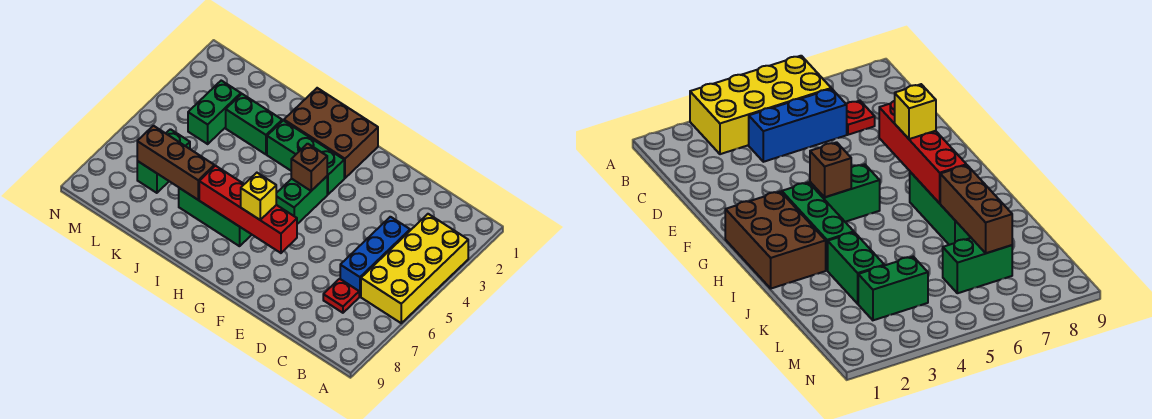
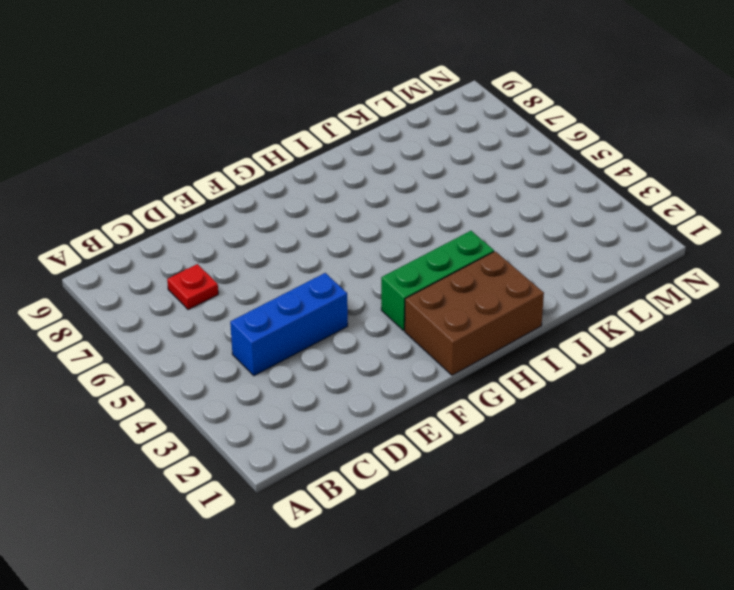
blue 1x3 brick [230,273,348,376] -> blue 1x3 brick turned to [340,217,410,297]
none -> yellow 2x4 brick [361,214,468,323]
none -> green 1x2 brick [276,176,327,224]
none -> green 1x3 brick [179,188,252,246]

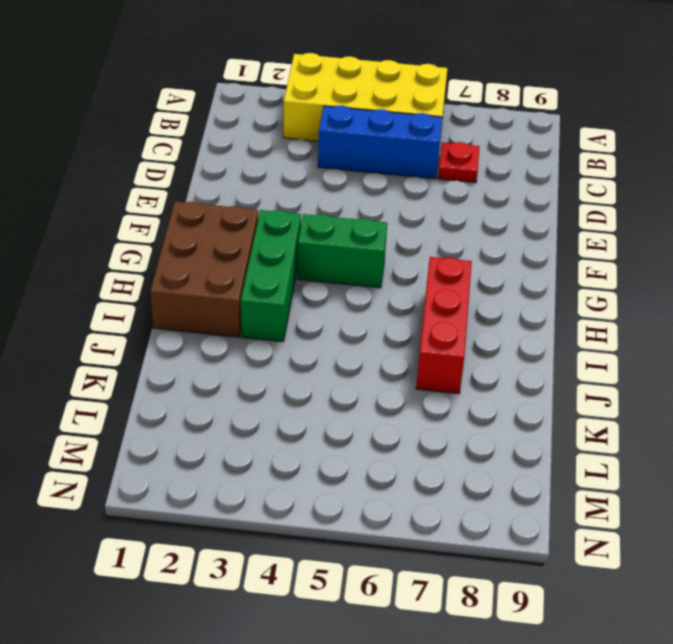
red 1x3 brick [416,257,472,394] -> green 1x3 brick [179,188,252,246]
none -> green 1x2 brick [226,94,282,154]
none -> green 1x2 brick [188,81,241,144]
none -> green 1x2 brick [137,129,190,193]

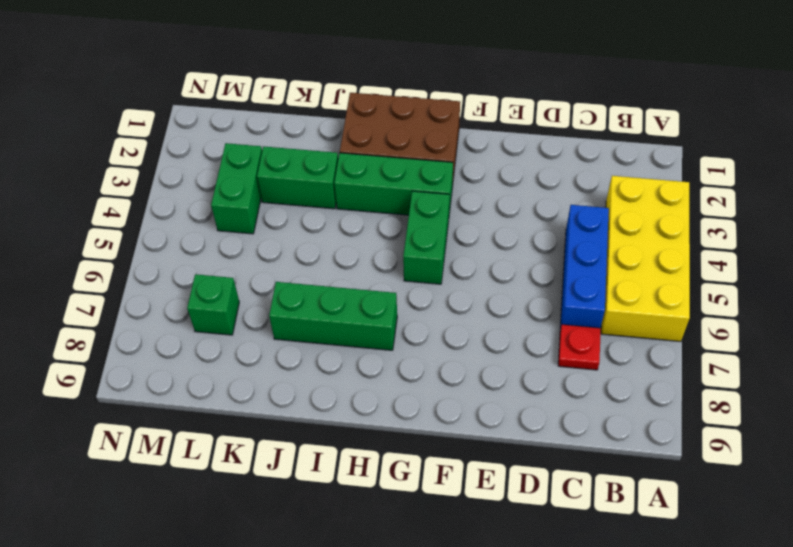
green 1x1 brick [187,274,239,335] -> green 1x2 brick [137,129,190,193]
none -> red 1x4 brick [199,166,297,253]
none -> brown 1x1 brick [291,144,327,191]
none -> brown 1x3 brick [137,126,214,200]

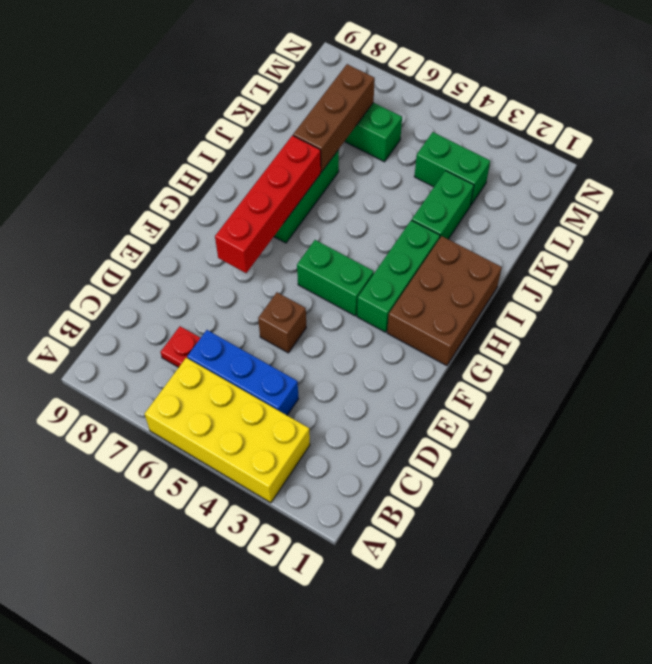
brown 1x1 brick [258,292,306,353] -> brown 1x1 brick moved to [291,144,327,191]
none -> yellow 1x1 brick [241,173,276,220]

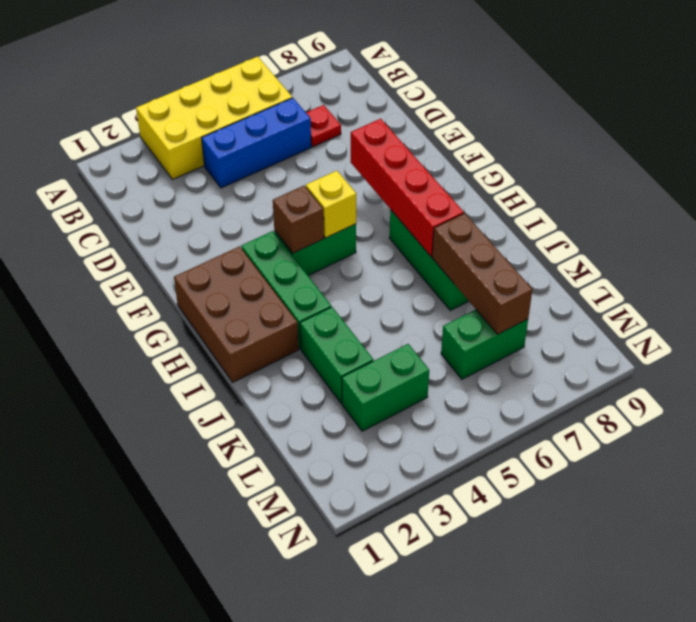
yellow 1x1 brick [306,171,356,238] -> yellow 1x1 brick moved to [241,173,276,220]

